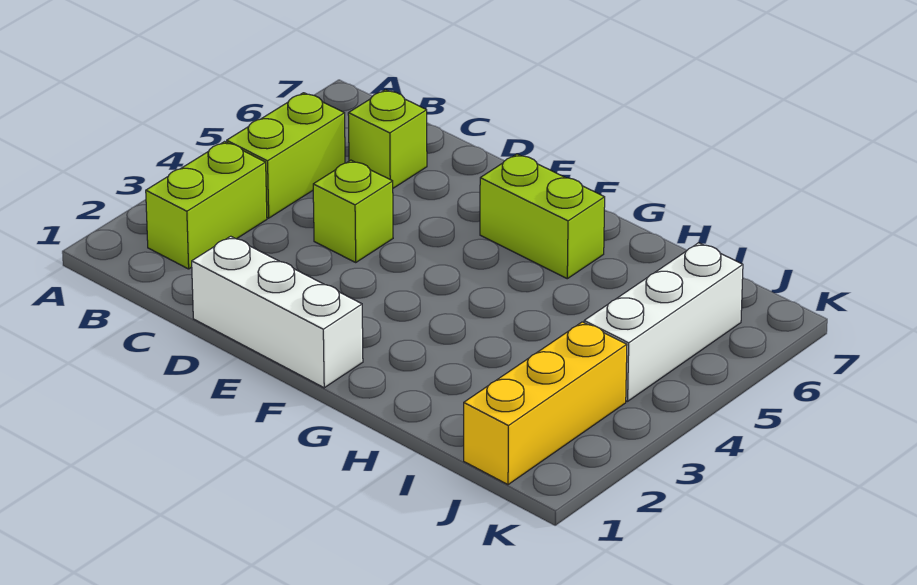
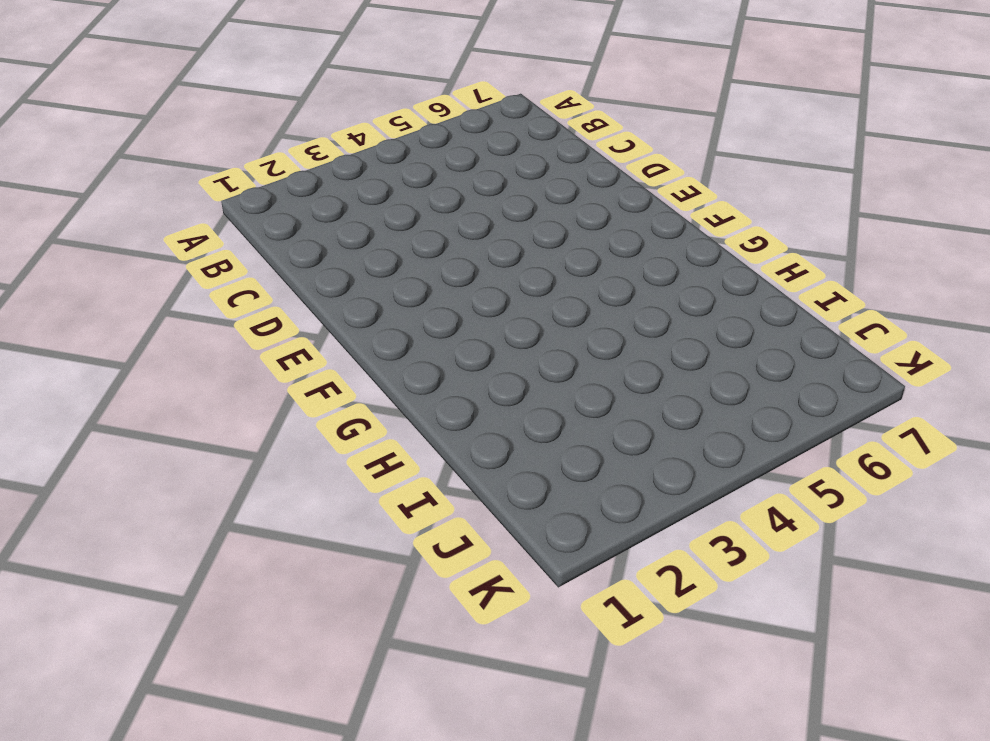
none -> lime 1x2 brick [146,142,267,269]
none -> lime 1x2 brick [227,93,345,218]

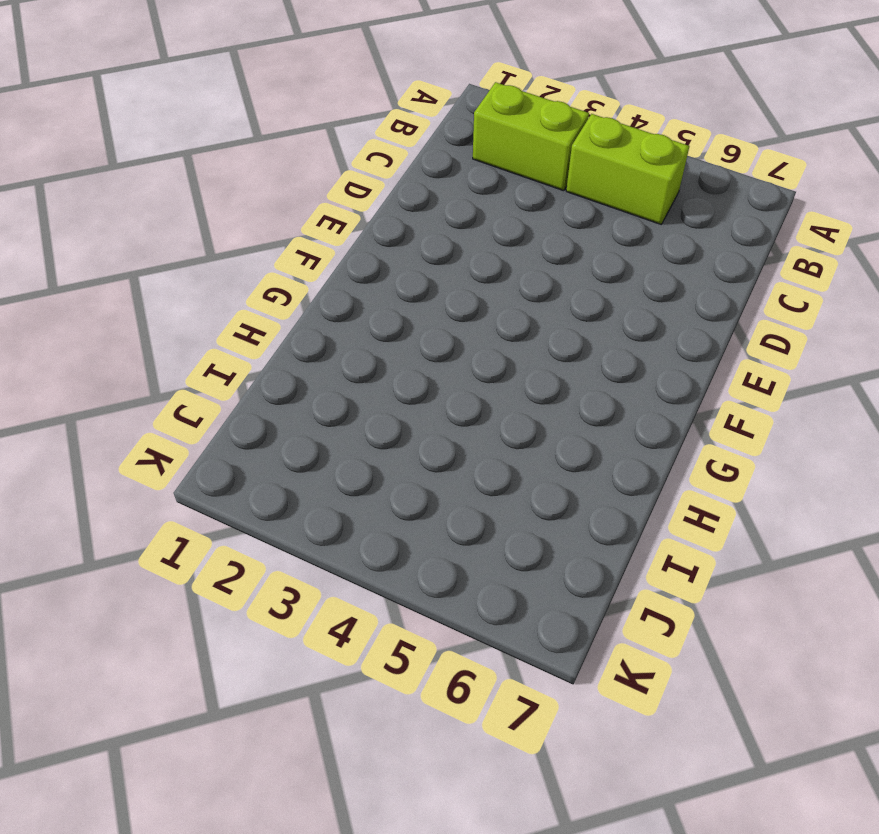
none -> lime 1x1 brick [348,90,427,188]
none -> white 1x3 brick [192,236,363,388]

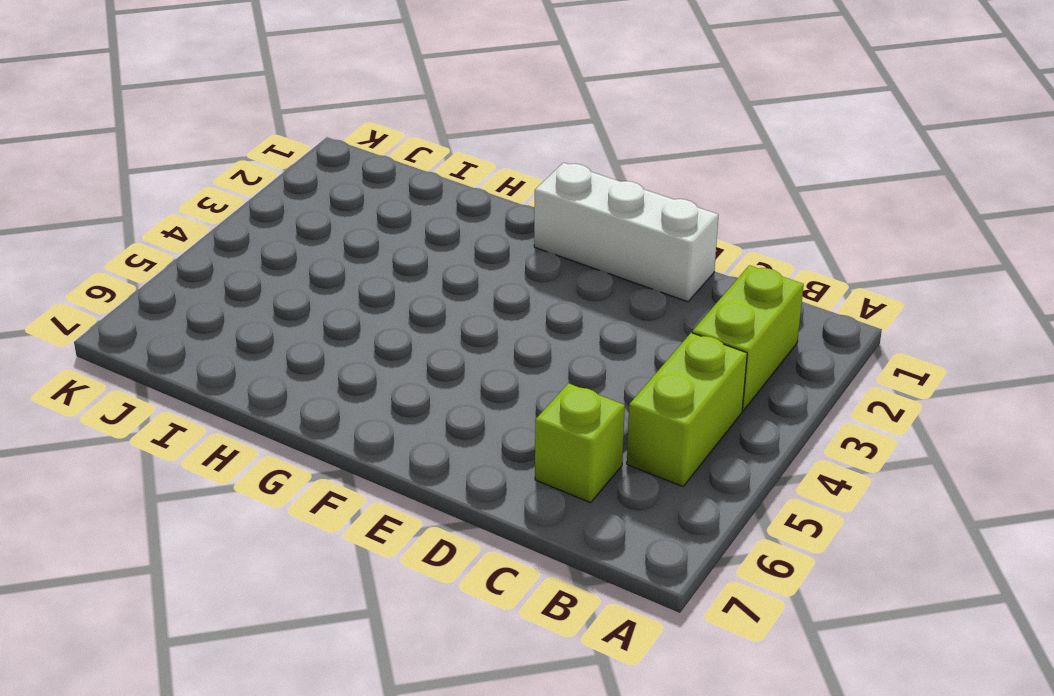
none -> lime 1x1 brick [313,160,393,262]
none -> lime 1x2 brick [480,154,605,279]

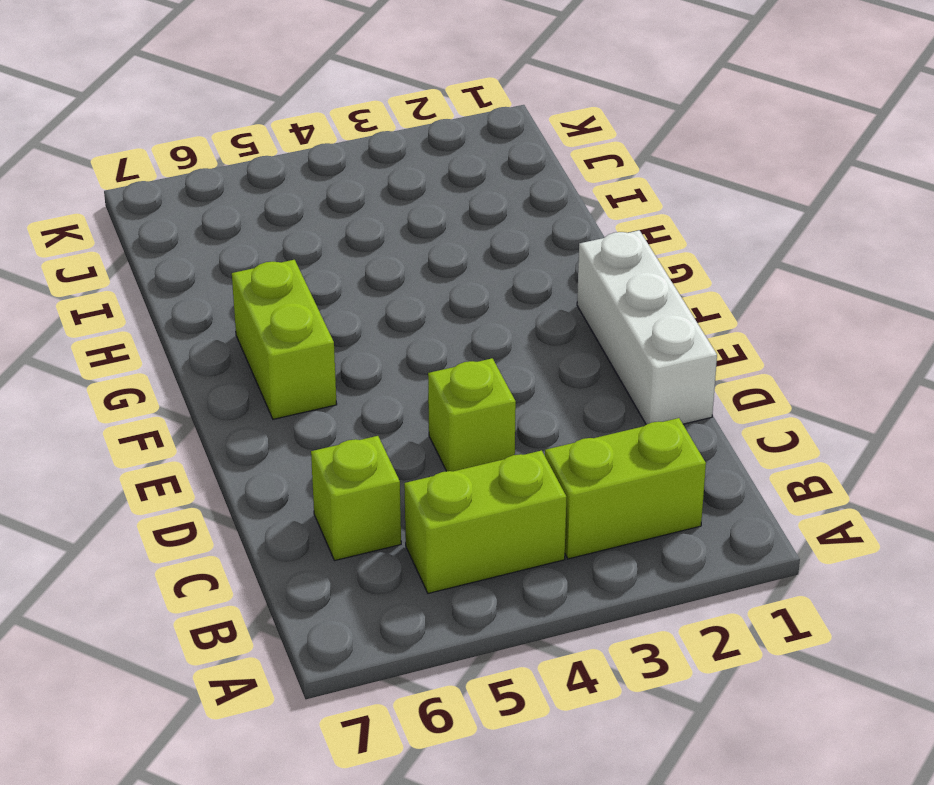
none -> yellow 1x3 brick [464,322,627,485]
none -> white 1x3 brick [584,243,743,401]

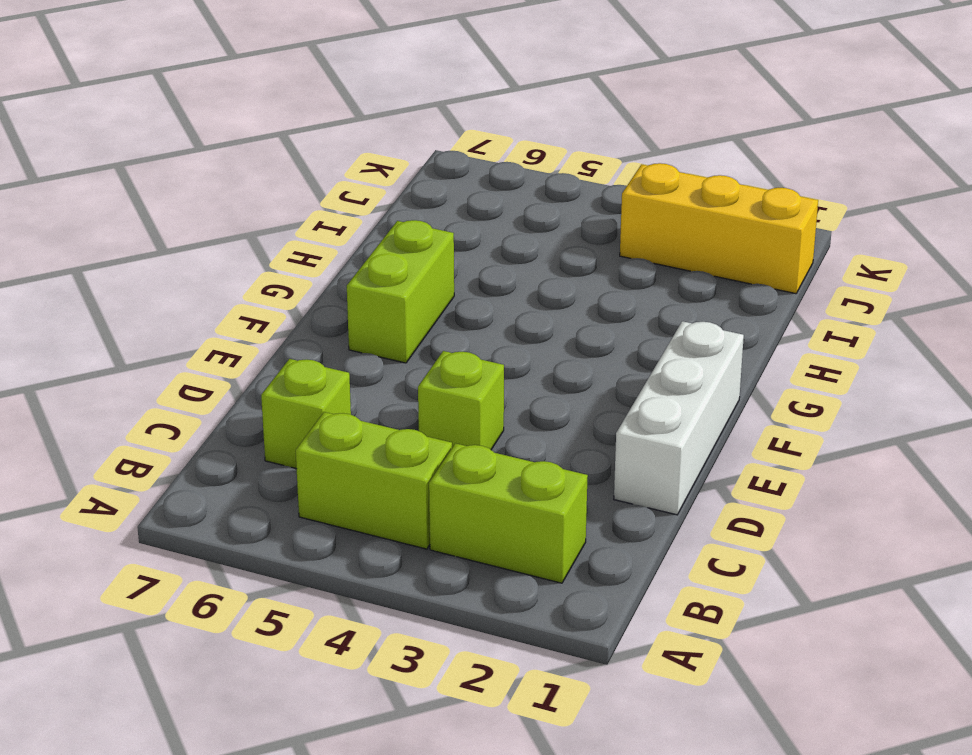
none -> white 1x3 brick [584,243,743,401]

